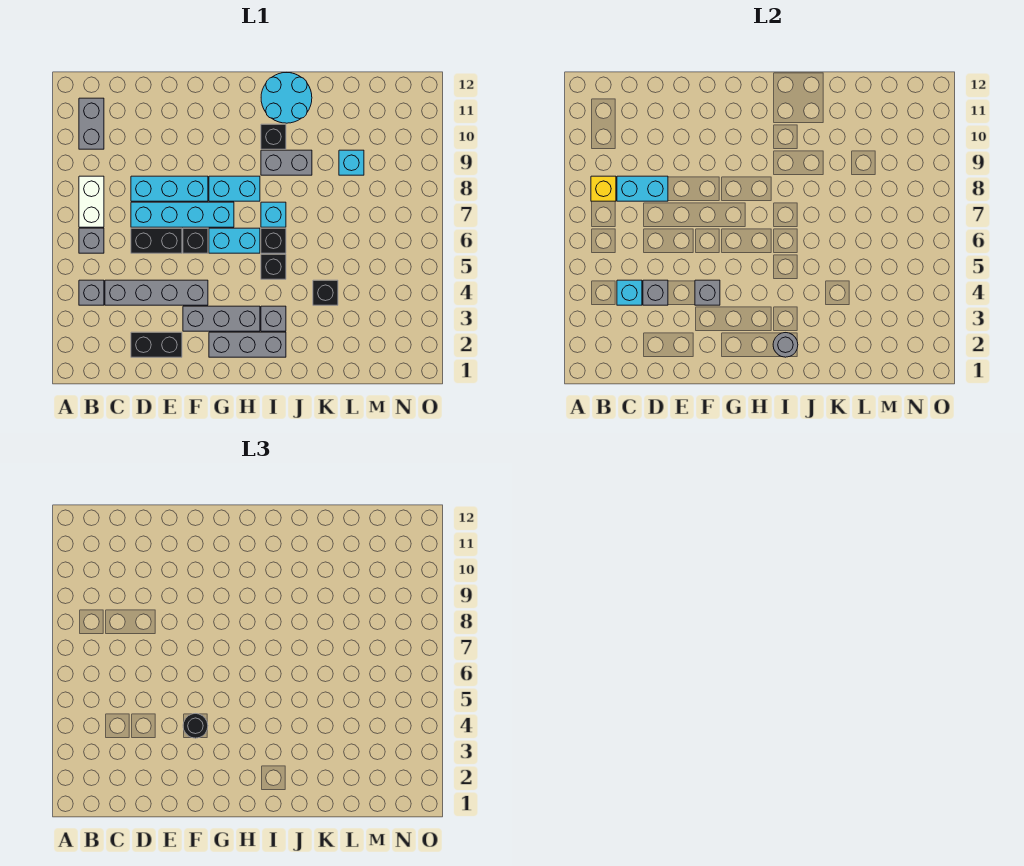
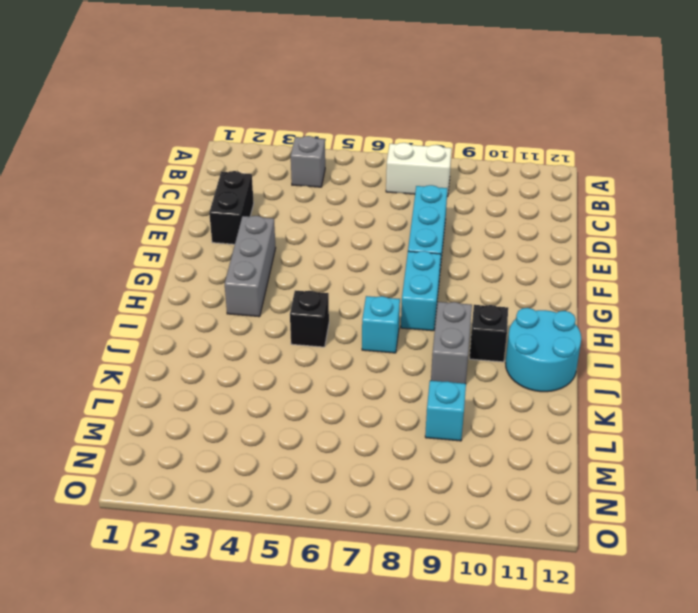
none -> grey 1x1 brick [79,228,104,253]
none -> grey 1x2 brick [79,98,104,149]
none -> grey 1x4 brick [105,280,208,305]
none -> black 1x2 brick [131,228,182,253]

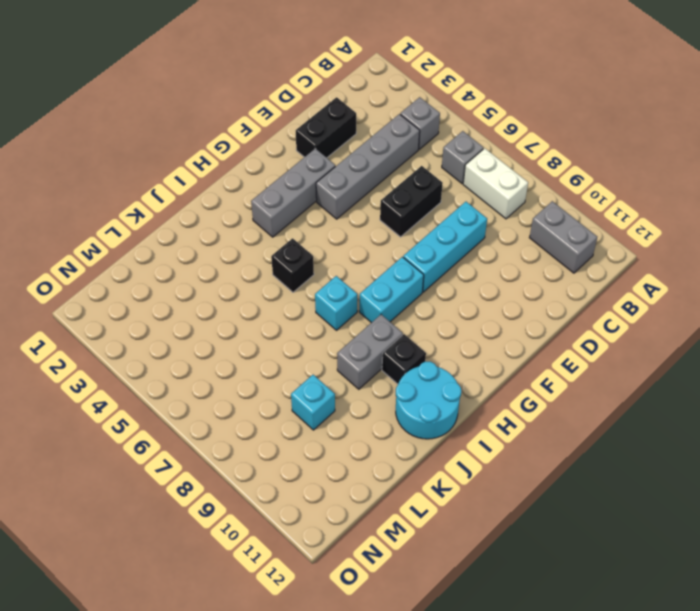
none -> cyan 1x4 brick [131,202,234,227]
none -> black 1x1 brick [183,228,208,253]
none -> grey 1x3 brick [209,332,286,357]
none -> cyan 1x2 brick [209,228,260,253]

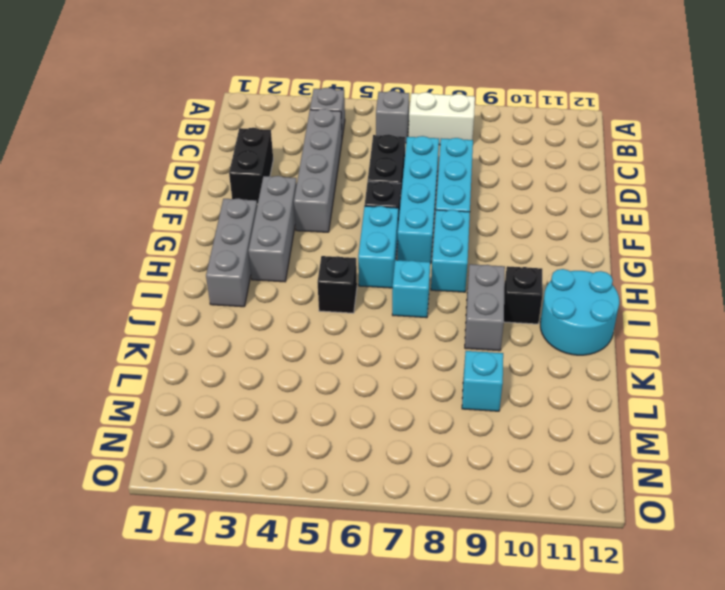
none -> grey 1x2 brick [79,98,104,149]
none -> grey 1x1 brick [261,306,286,331]
none -> black 1x1 brick [261,228,286,253]
none -> black 1x1 brick [313,280,338,305]

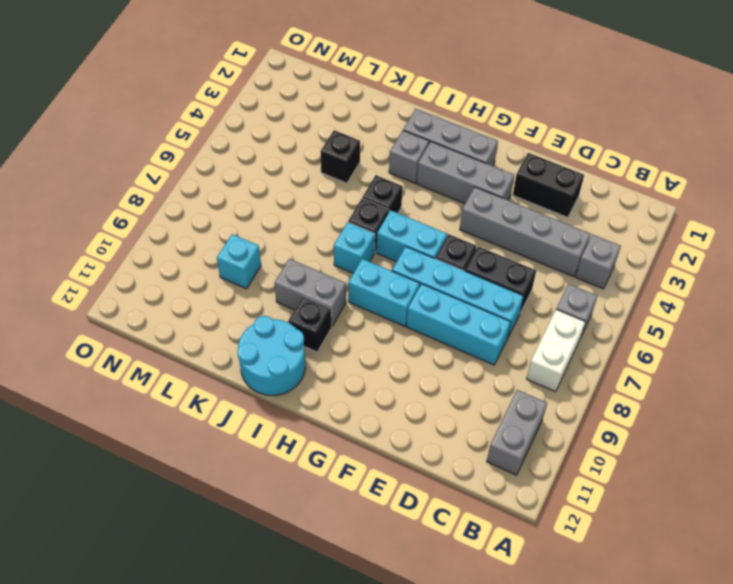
none -> yellow 1x1 brick [591,176,616,201]
none -> cyan 1x1 brick [617,280,642,305]
none -> cyan 1x2 brick [617,176,668,201]
none -> grey 1x1 brick [643,280,668,305]

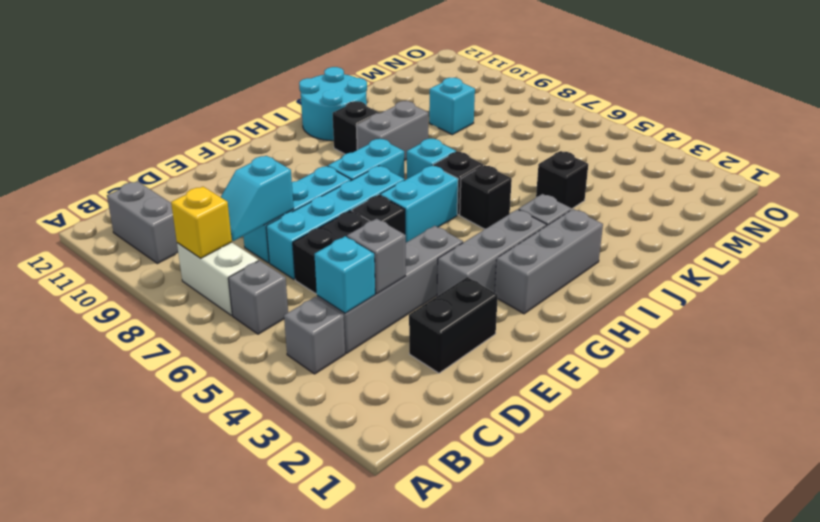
cyan 1x2 slope [221,156,294,241] -> cyan 1x2 brick [617,176,668,201]
none -> grey 1x1 brick [695,280,720,305]
none -> grey 1x1 round brick [773,333,798,357]
none -> black 1x1 round brick [183,714,208,738]

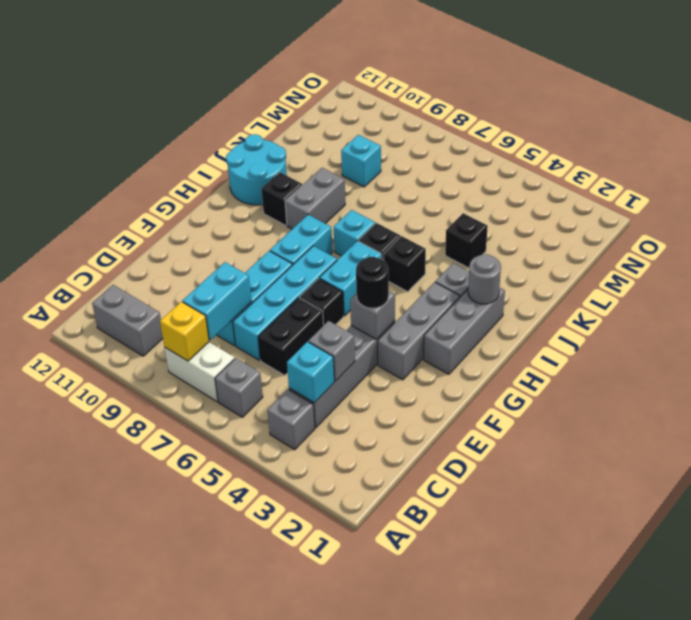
none -> black 1x2 brick [131,332,182,357]

